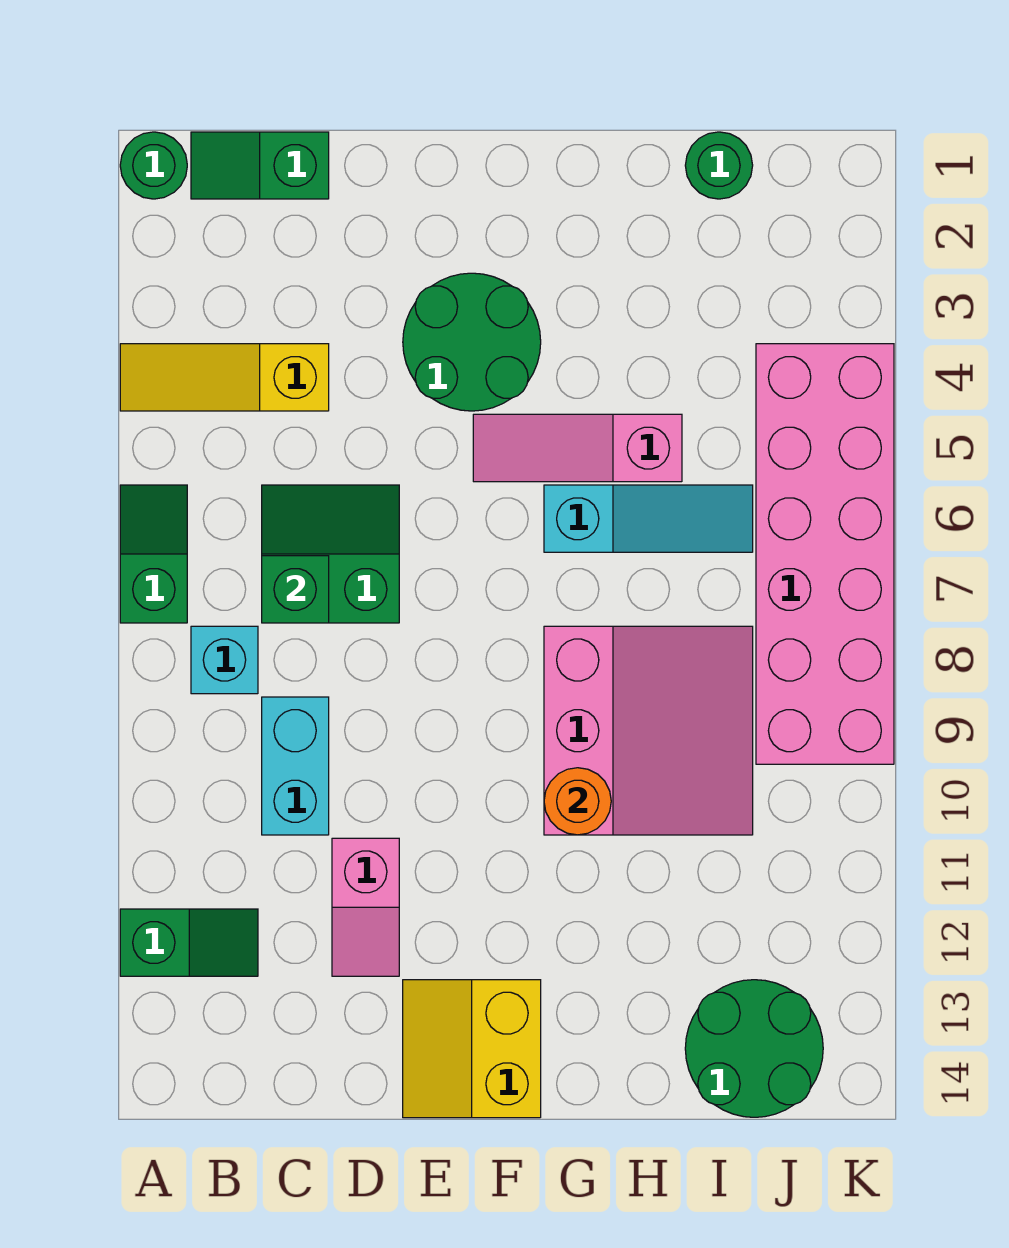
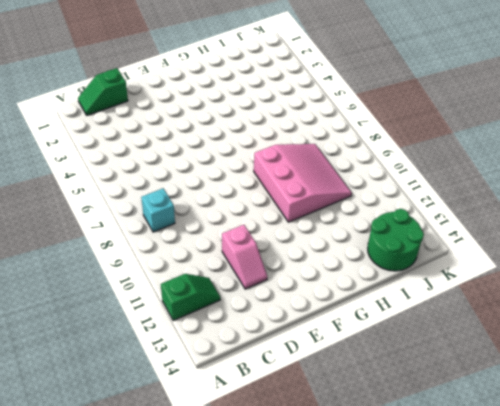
none -> green 1x1 round brick [120,132,187,199]
none -> yellow 1x3 slope [120,344,329,411]
none -> green 1x2 slope [120,485,187,623]

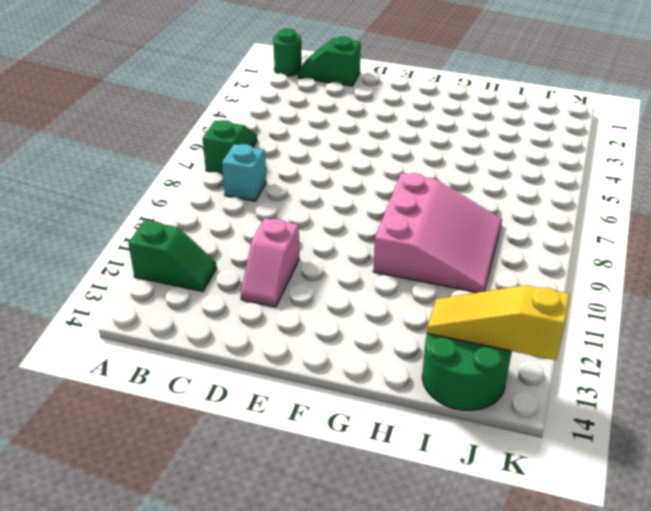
yellow 1x3 slope [427,285,570,360] -> yellow 1x3 slope moved to [120,344,329,411]
none -> green 2x2 slope [262,485,399,623]
none -> cyan 1x2 brick [262,697,329,835]
none -> green 2x2 round brick [403,273,541,411]

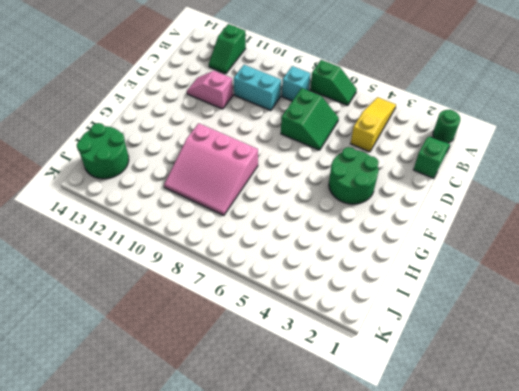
none -> yellow 2x2 slope [403,980,541,1118]
none -> pink 1x3 slope [473,414,682,482]
none -> cyan 1x3 slope [544,485,753,552]

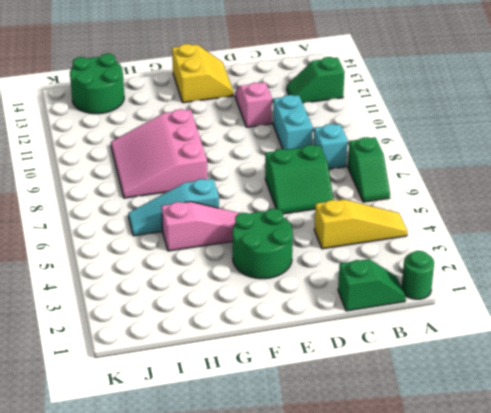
none -> green 1x1 round brick [685,132,753,199]
none -> pink 2x6 brick [756,344,894,764]
none -> green 1x1 brick [262,556,329,623]

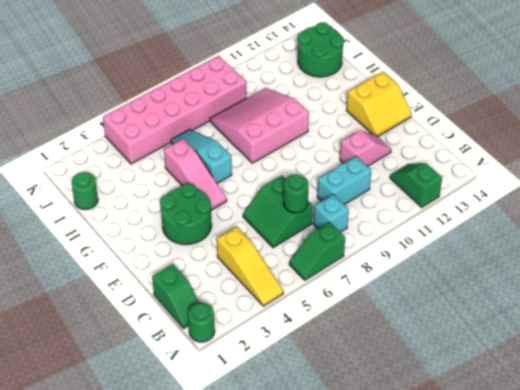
green 1x1 round brick [283,174,309,213] -> green 1x1 brick [262,556,329,623]
none -> orange 1x1 round brick [544,768,611,835]

